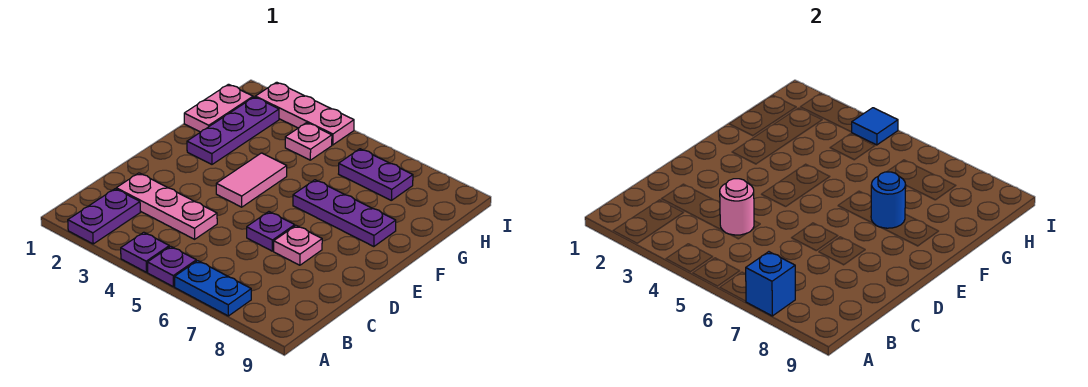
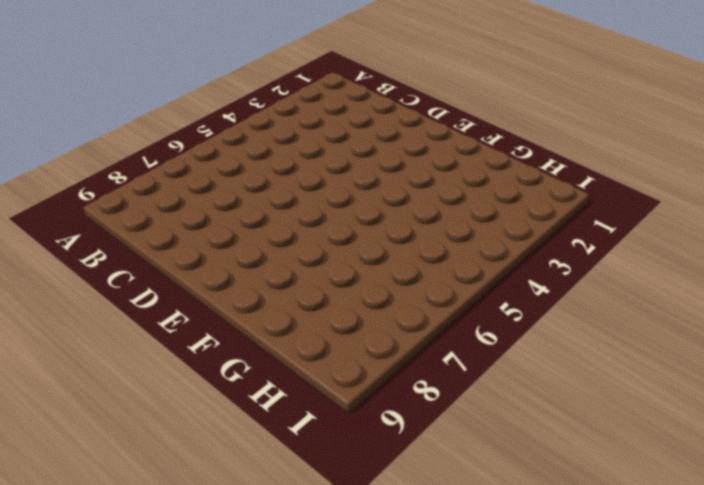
none -> purple 1x2 plate [68,189,140,244]
none -> purple 1x1 plate [121,232,169,272]
none -> purple 1x1 plate [147,246,196,287]

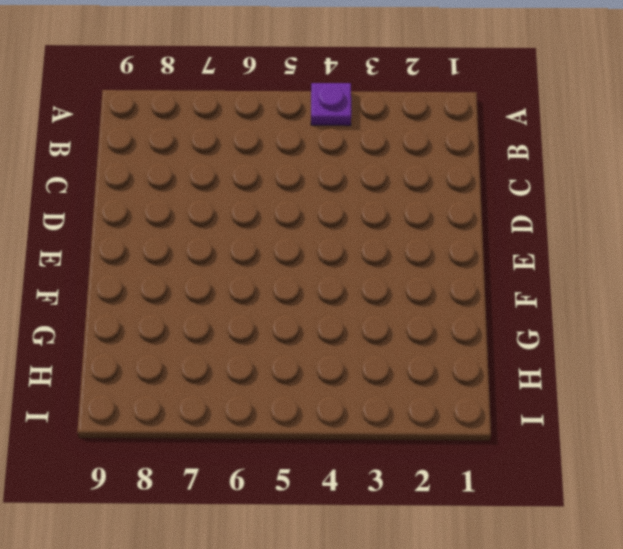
none -> purple 1x2 plate [68,189,140,244]
none -> purple 1x1 plate [147,246,196,287]
none -> blue 1x2 plate [175,261,251,316]

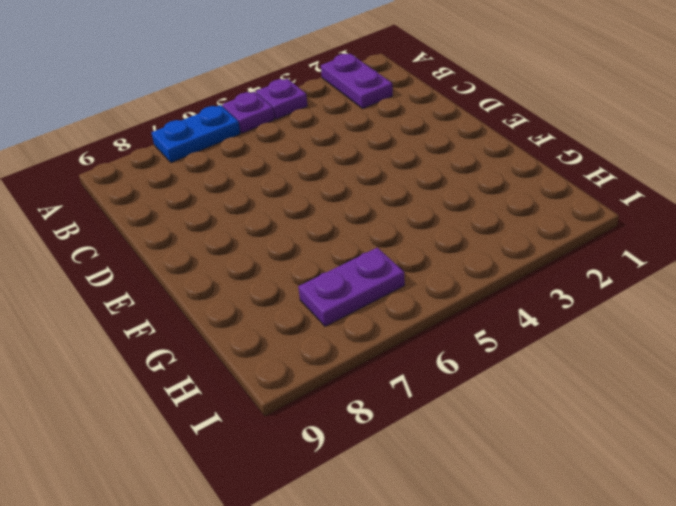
none -> pink 1x3 plate [116,173,217,239]
none -> purple 1x1 plate [247,212,295,251]
none -> pink 1x1 plate [274,226,322,265]

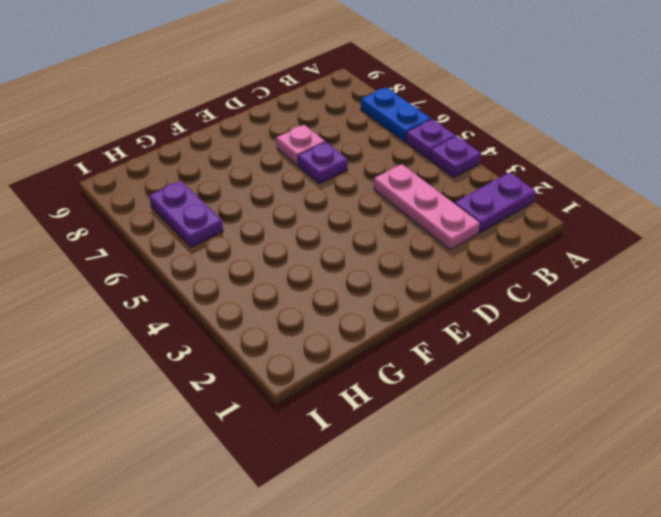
none -> pink 1x2 tile [216,153,287,207]
none -> purple 1x3 plate [187,97,279,164]
none -> purple 1x3 plate [293,180,396,247]

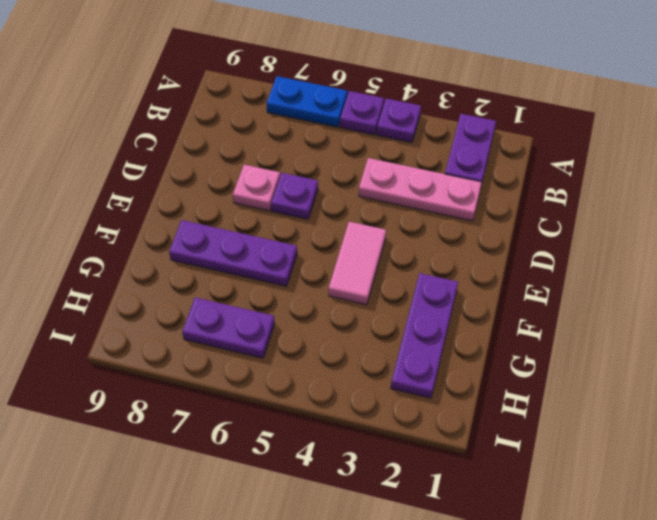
none -> pink 1x2 plate [184,84,253,132]
none -> pink 1x1 plate [285,123,332,160]
none -> pink 1x3 plate [255,82,354,145]

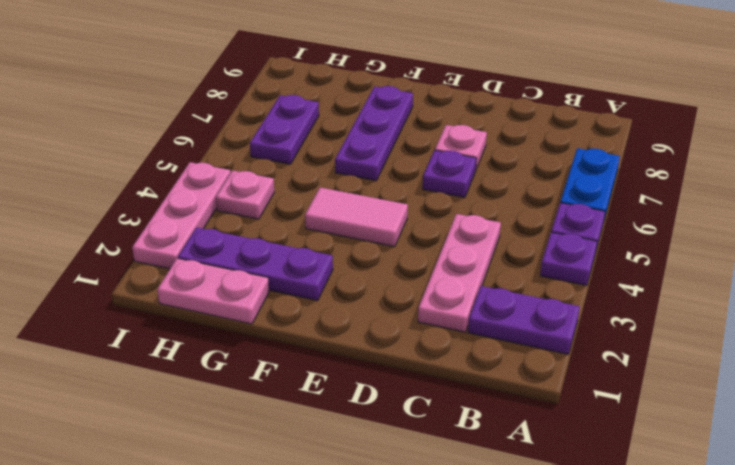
none -> blue 1x1 brick [746,252,795,316]
none -> pink 1x1 round brick [720,179,754,235]
none -> blue 1x1 round brick [871,172,906,228]

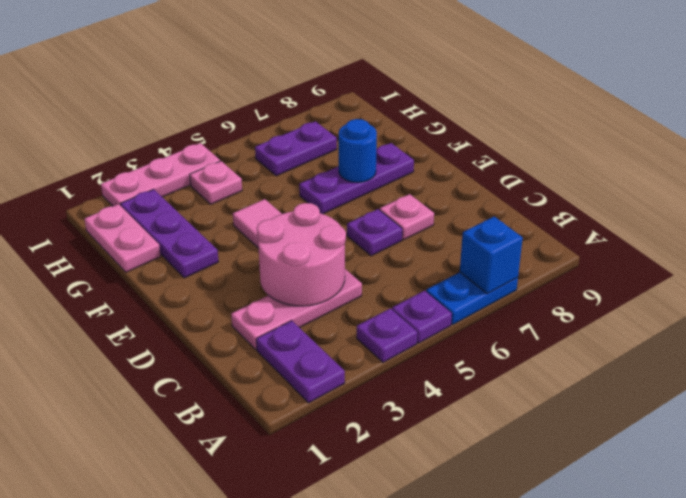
pink 2x2 round brick [257,203,346,306] -> pink 1x1 round brick [720,179,754,235]
none -> blue 1x1 tile [852,108,898,145]

